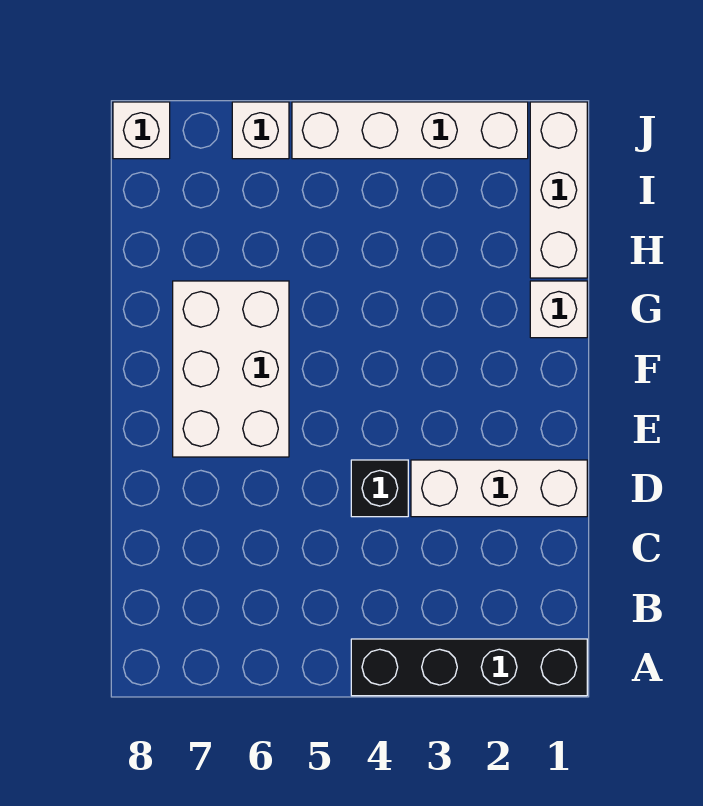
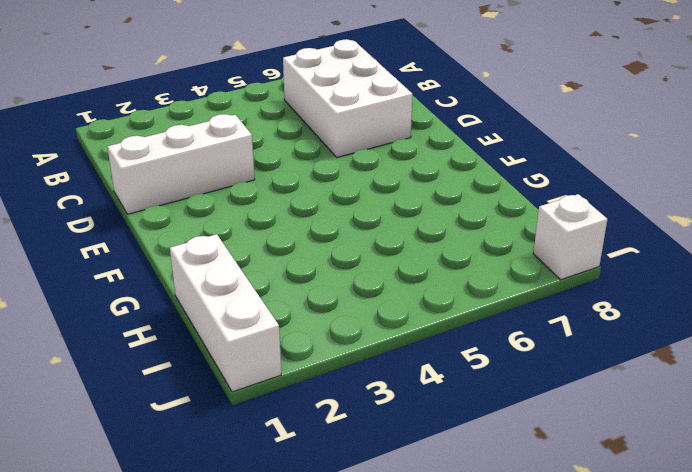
white 2x3 brick [283,39,412,157] -> white 2x3 brick moved to [173,281,289,457]
none -> black 1x4 brick [351,639,587,696]
none -> black 1x1 brick [351,460,408,517]

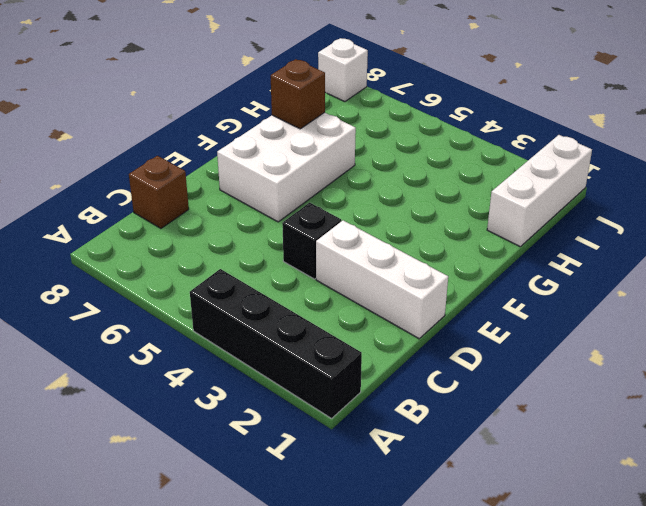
brown 1x1 brick [129,156,189,228] -> none
brown 1x1 brick [271,59,325,129] -> none
none -> white 1x1 brick [530,281,587,338]
none -> white 1x4 brick [292,102,528,159]

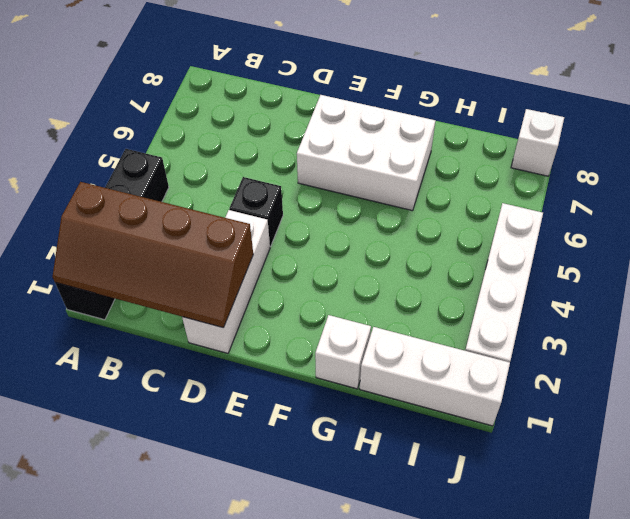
brown 2x4 slope [52,182,253,328] -> none
none -> white 1x1 brick [232,102,289,159]

